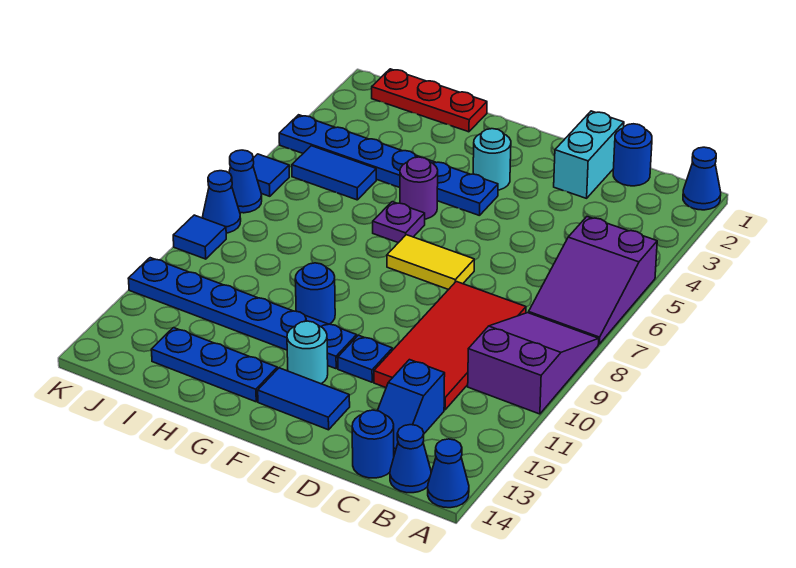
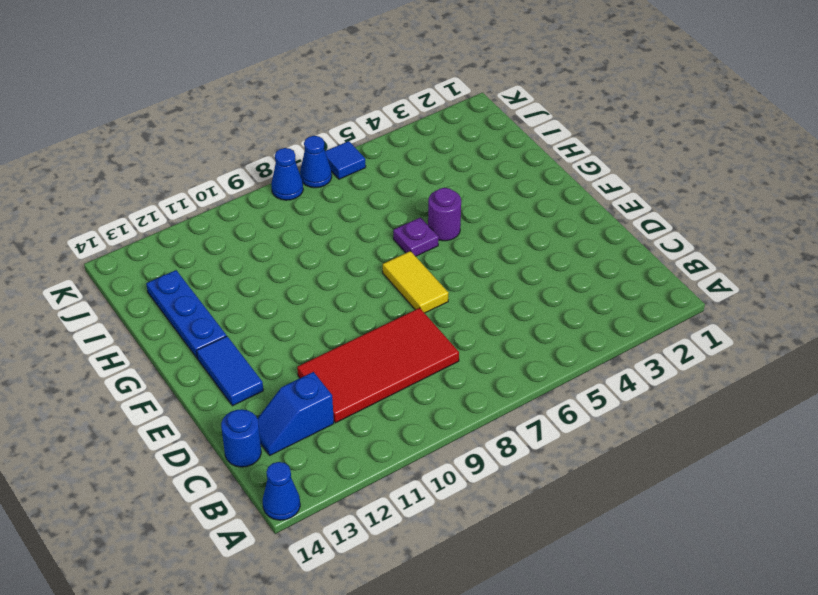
none -> blue 1x1 cone [683,147,721,210]
none -> purple 2x3 slope [529,217,657,344]
none -> purple 2x3 slope [468,313,599,414]

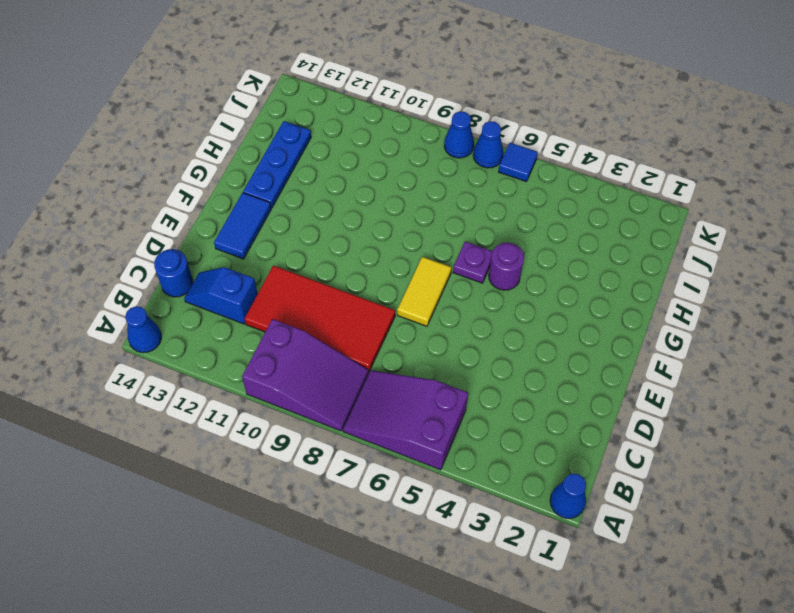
none -> blue 1x1 cone [390,425,431,493]
none -> blue 1x1 round brick [613,124,652,186]
none -> cyan 1x2 brick [554,111,624,198]

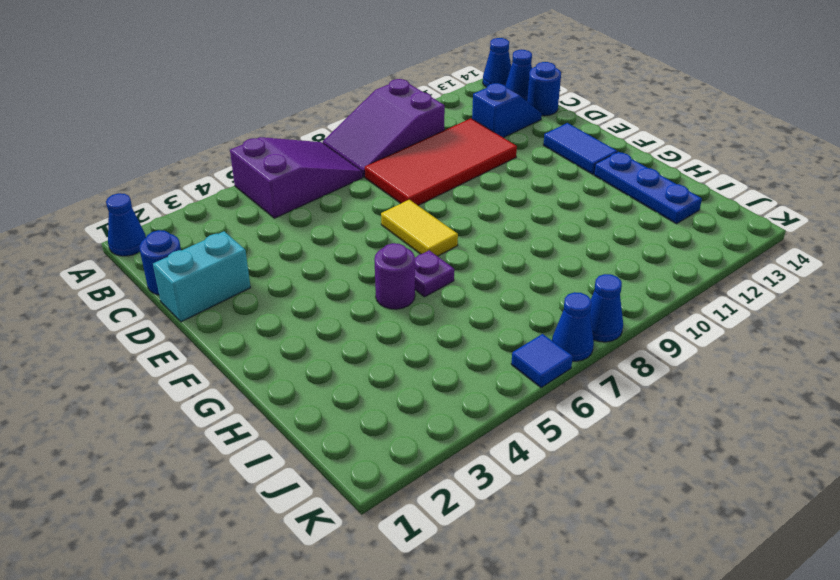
none -> blue 1x1 plate [338,335,392,382]
none -> cyan 1x1 round brick [473,129,511,190]
none -> blue 1x6 plate [279,115,498,216]

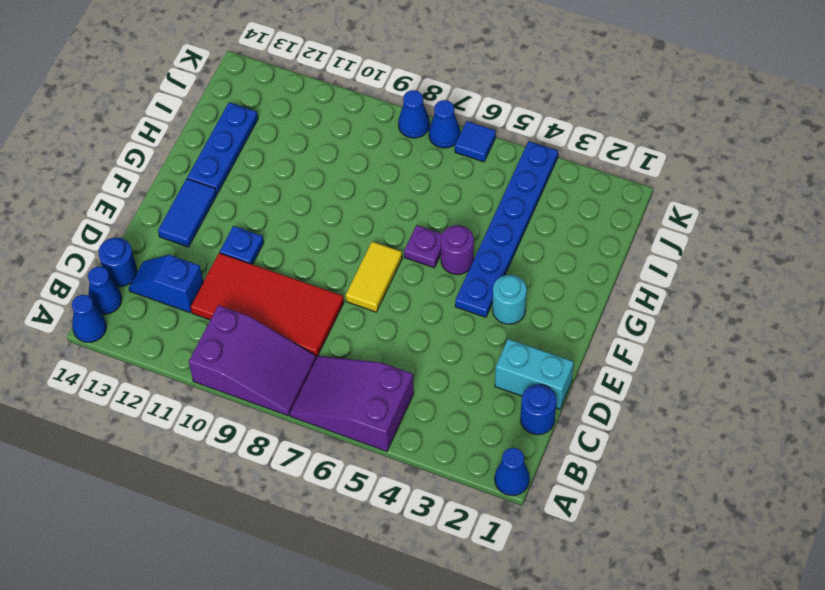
none -> blue 1x6 plate [128,258,357,369]
none -> cyan 1x1 round brick [287,321,328,384]
none -> blue 1x1 round brick [295,263,335,324]

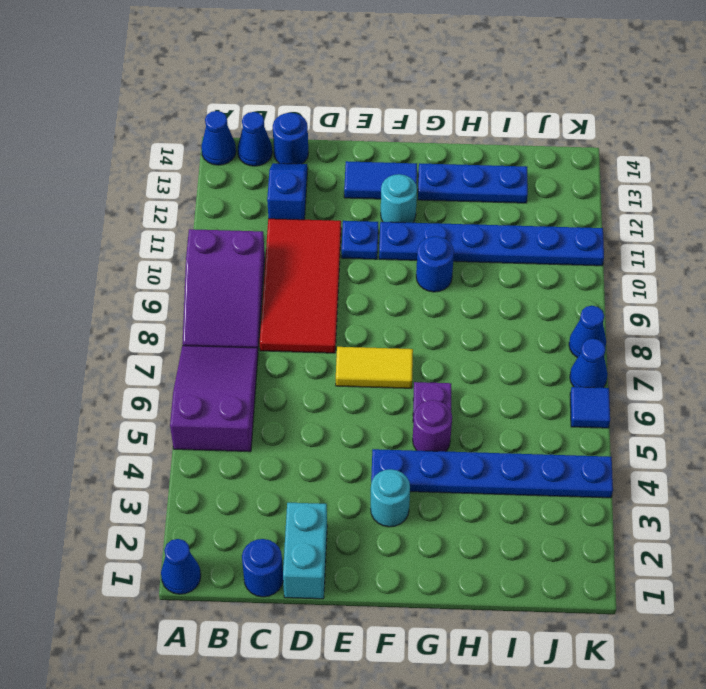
none -> red 1x3 plate [372,69,487,132]
none -> blue 1x2 tile [292,146,376,200]
none -> blue 1x1 tile [173,215,226,259]

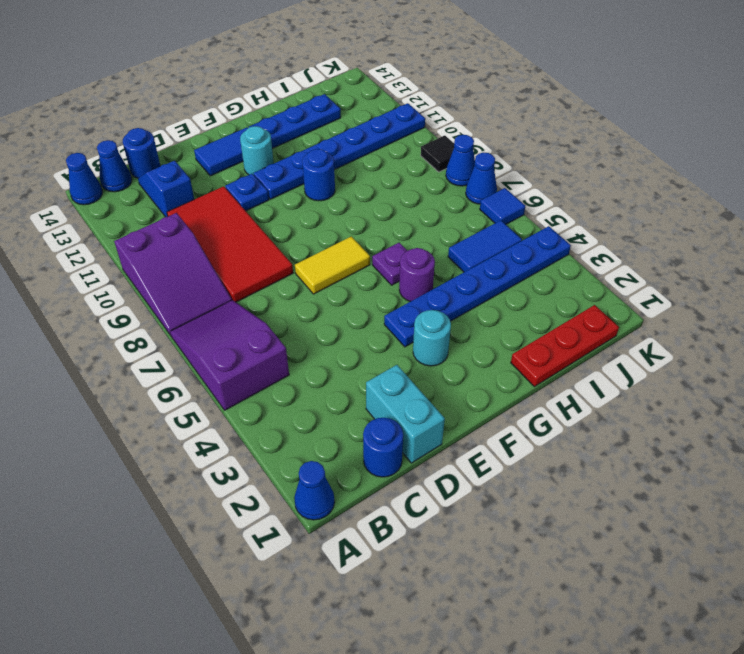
black 1x1 tile [421,135,454,172] -> blue 1x1 tile [173,215,226,259]

